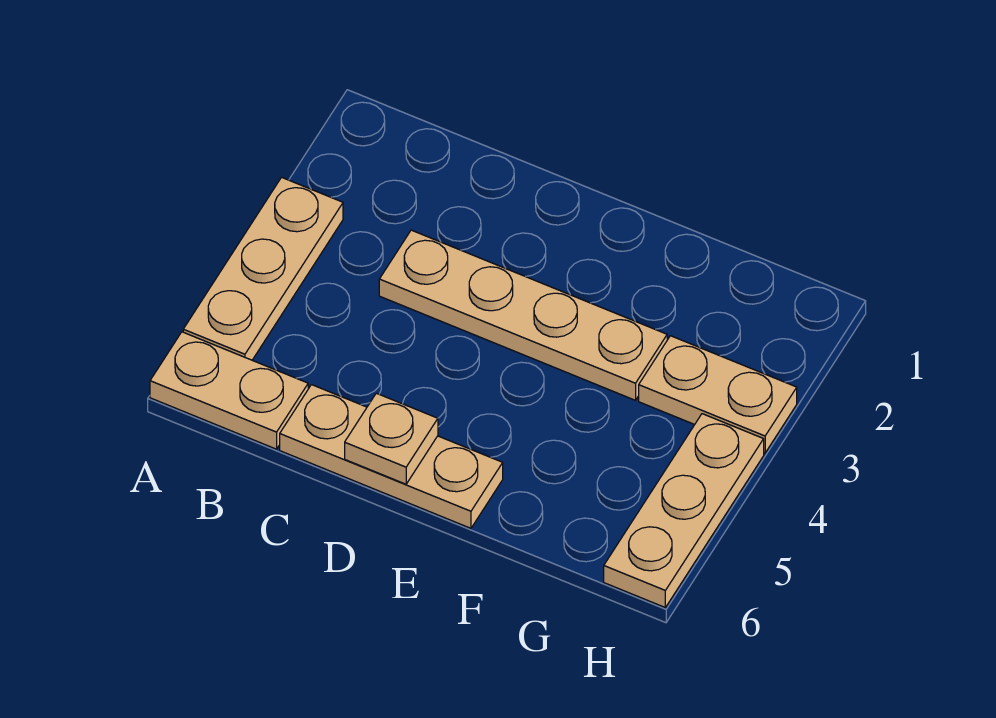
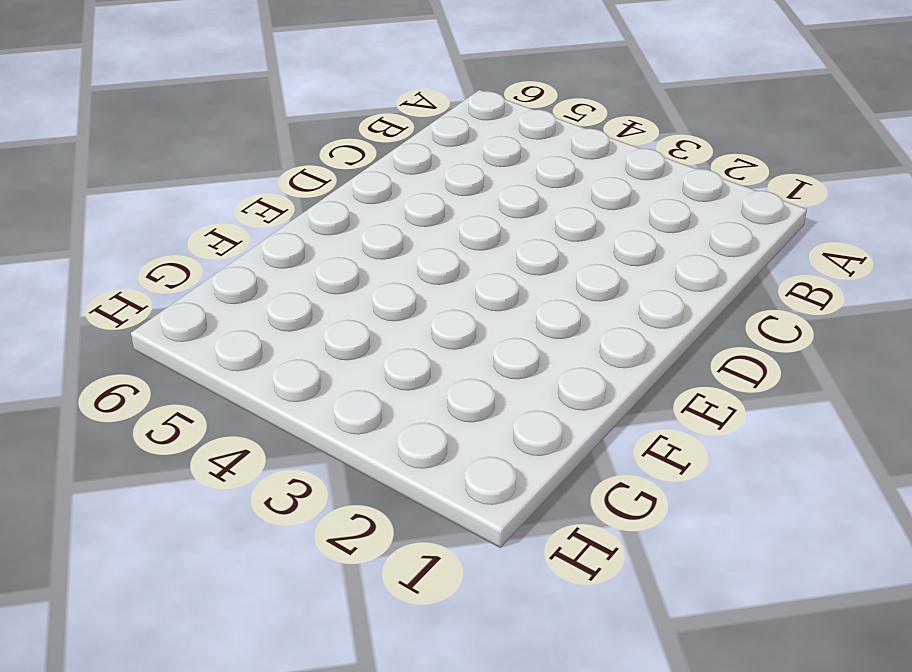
none -> tan 1x3 plate [183,177,343,360]
none -> tan 1x2 plate [150,332,308,449]

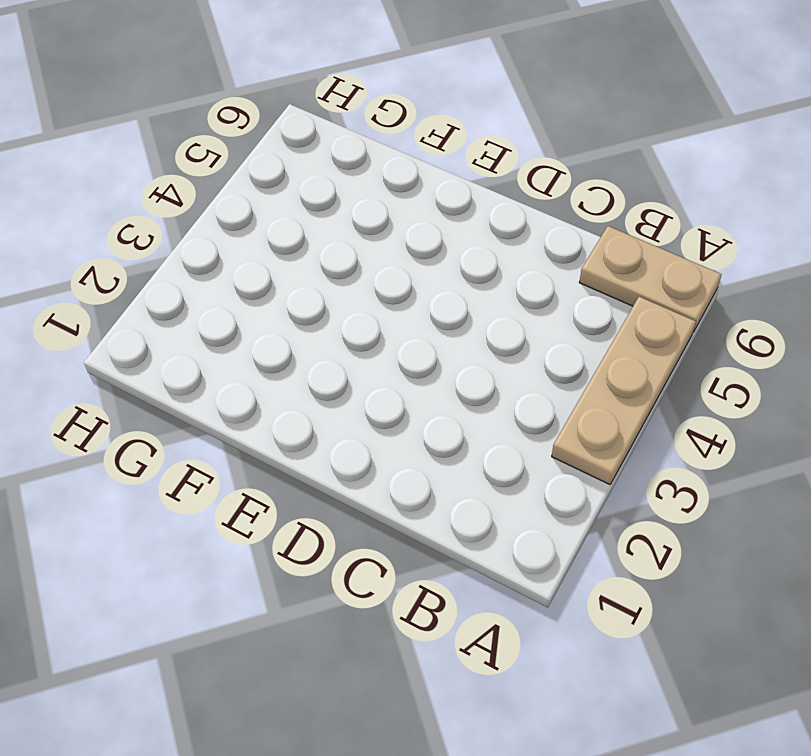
none -> tan 1x4 plate [379,230,667,400]
none -> tan 1x3 plate [280,385,503,528]

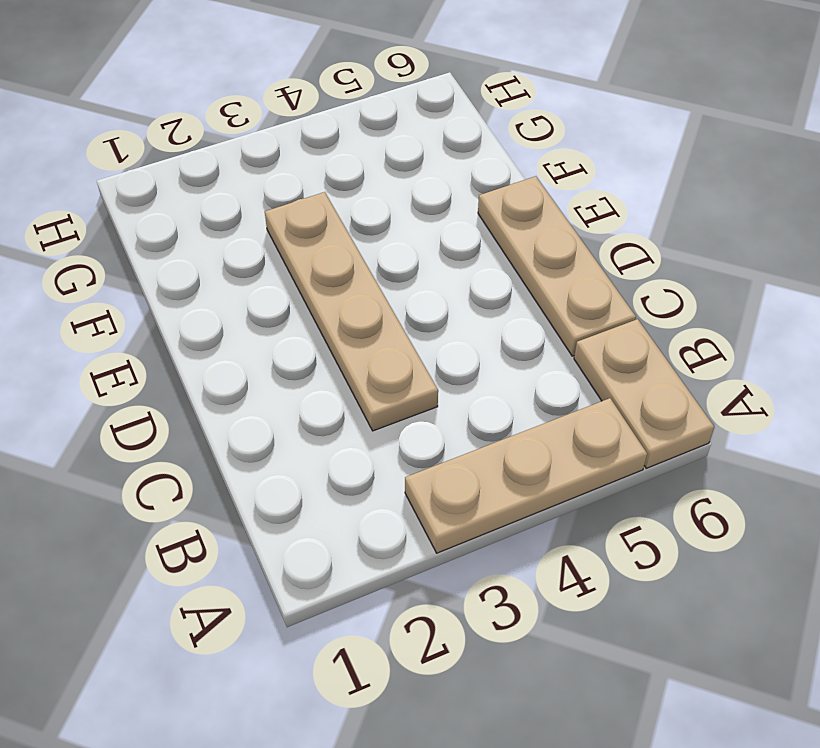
none -> tan 1x2 plate [639,336,797,453]
none -> tan 1x3 plate [604,414,764,607]

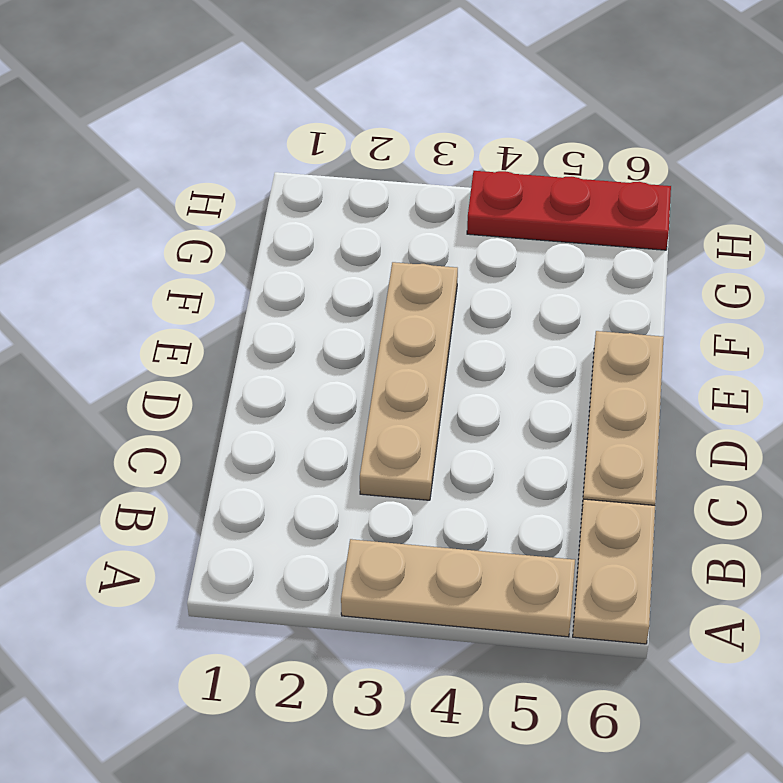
red 1x3 plate [467,171,671,250] -> tan 1x3 plate [604,414,764,607]
none -> tan 1x2 plate [639,336,797,453]
none -> tan 1x1 plate [345,393,438,484]

